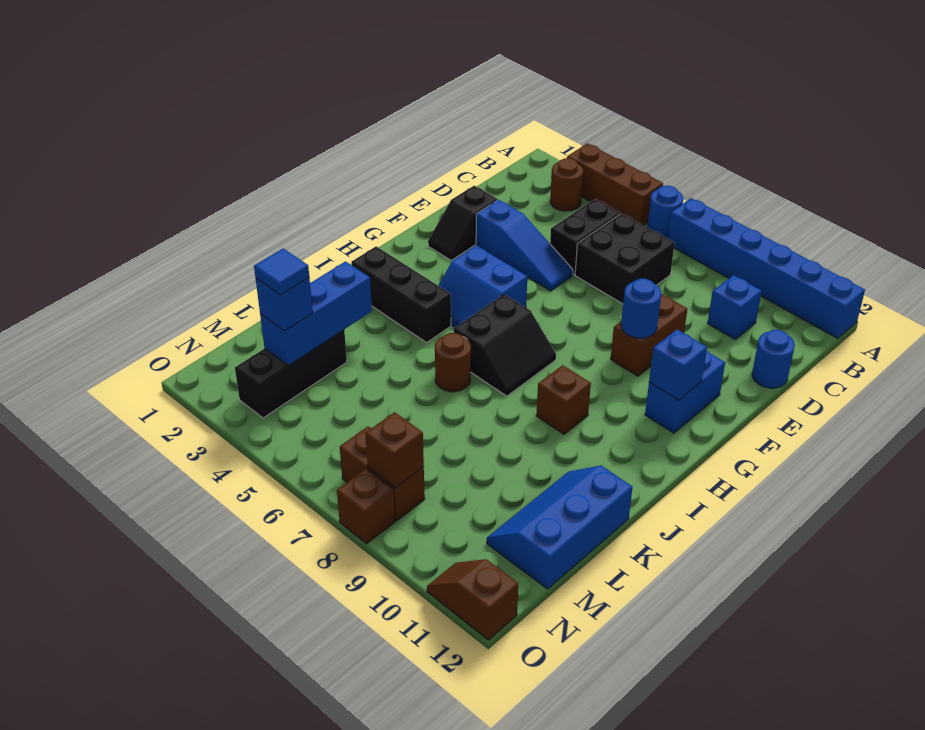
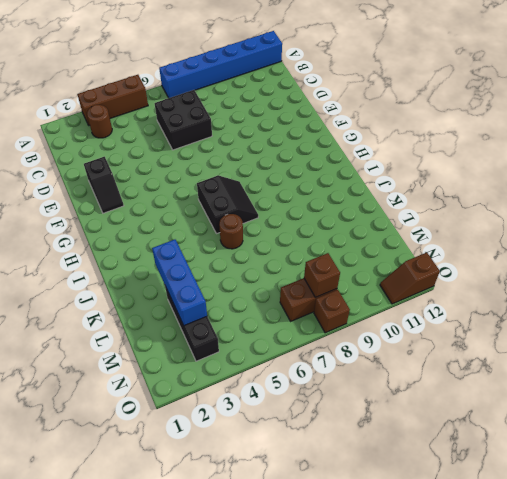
none -> blue 1x1 round brick [647,186,683,239]
none -> black 1x2 brick [550,199,620,275]
none -> blue 1x1 brick [708,275,762,339]

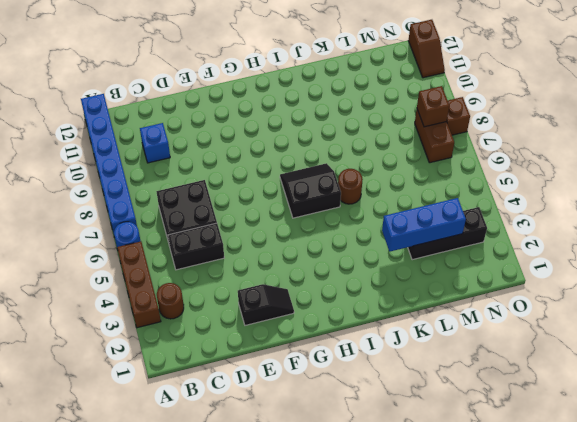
none -> blue 1x1 round brick [752,330,795,388]
none -> blue 1x3 slope [476,200,573,291]
none -> brown 1x2 brick [611,293,687,376]

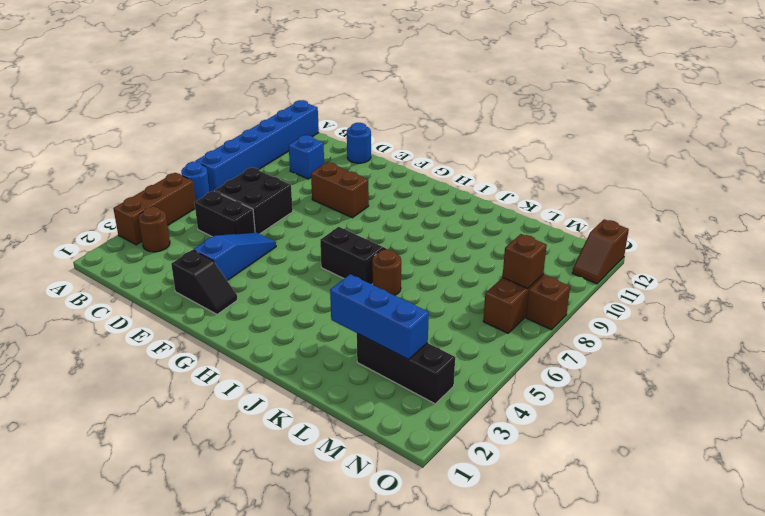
none -> blue 1x2 brick [645,351,725,433]
none -> blue 2x2 slope [438,245,527,327]
none -> black 1x3 brick [351,246,451,342]

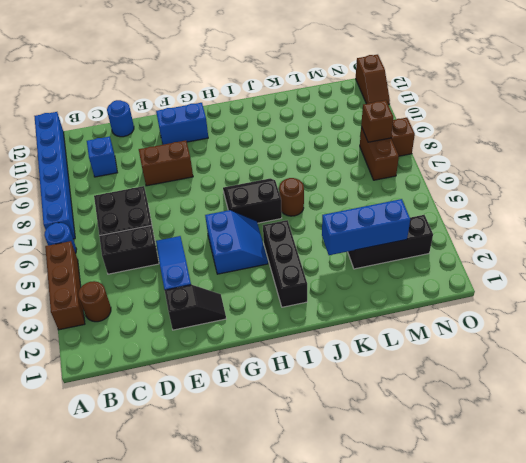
none -> brown 1x1 brick [536,365,591,434]
none -> blue 2x3 slope [487,466,632,589]
none -> blue 1x1 round brick [621,279,661,338]

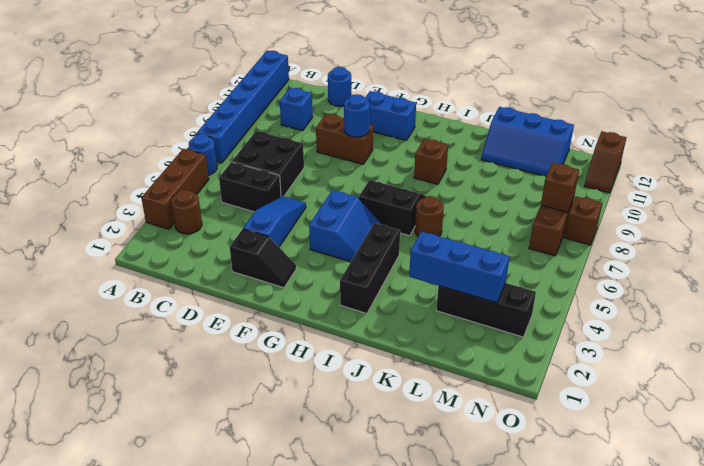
none -> blue 1x1 brick [649,330,707,400]
none -> blue 1x1 brick [256,278,313,331]
none -> blue 1x1 tile [254,248,309,295]

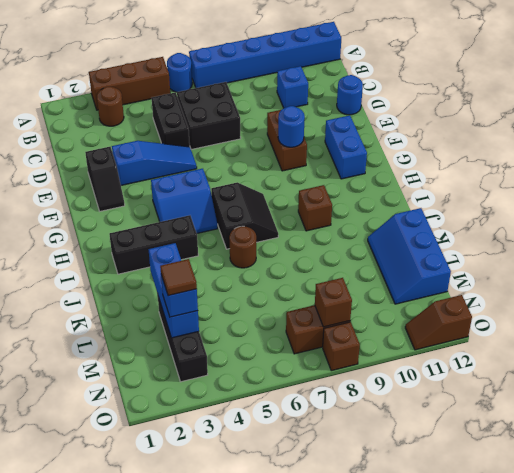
brown 1x1 tile [160,259,197,296] -> blue 1x1 tile [254,248,309,295]
none -> blue 1x1 brick [649,330,707,400]

